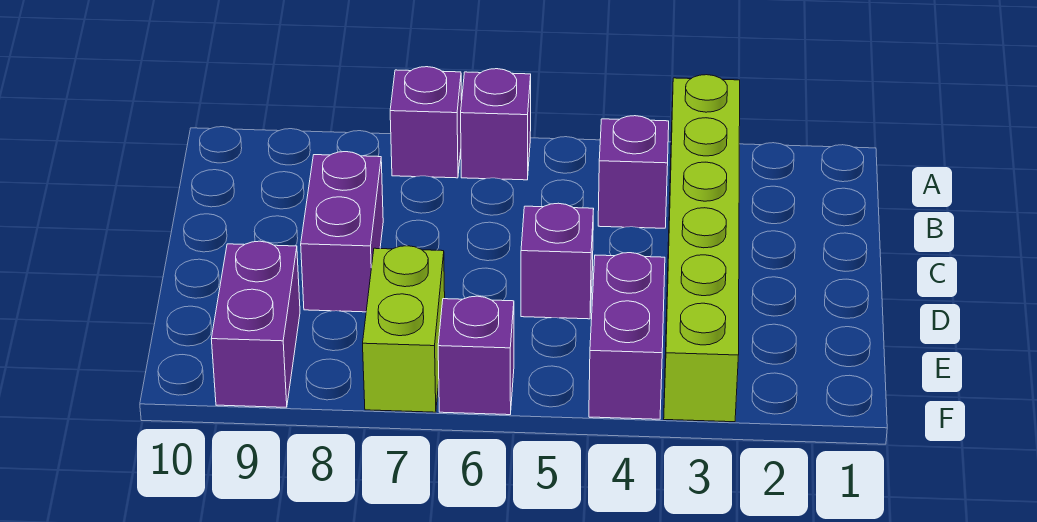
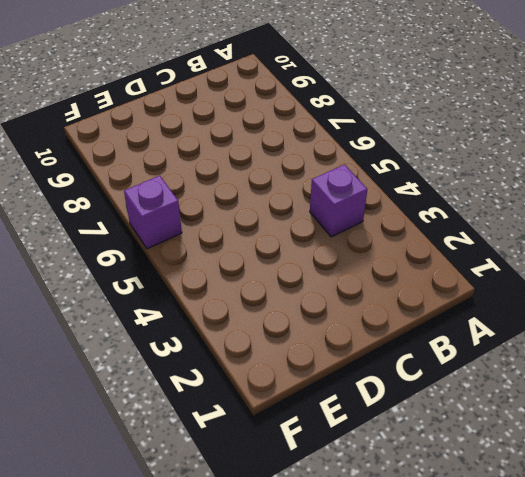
none -> lime 1x6 brick [664,75,740,422]
none -> purple 1x1 brick [461,69,531,180]

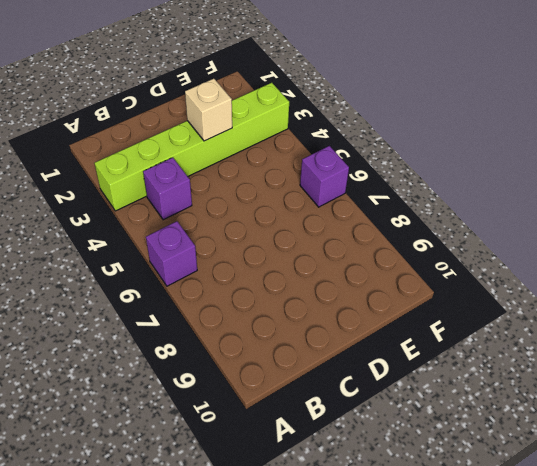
tan 1x1 brick [185,79,232,141] -> none
none -> purple 1x1 brick [390,67,462,178]
none -> purple 1x2 brick [301,152,383,312]

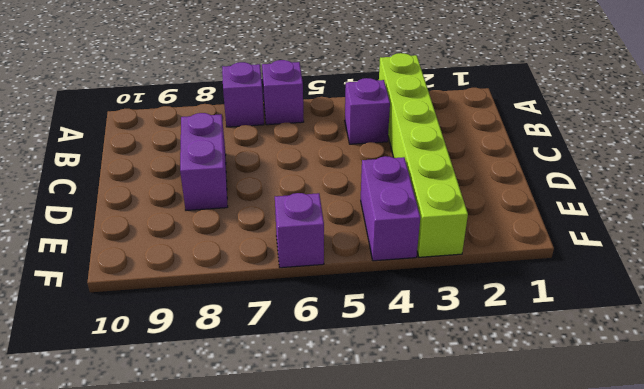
none -> purple 1x1 brick [521,203,594,319]
none -> lime 1x2 brick [363,246,445,412]

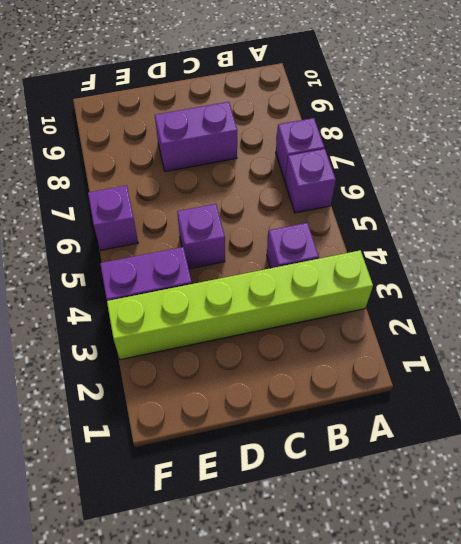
none -> lime 1x2 brick [363,246,445,412]
none -> purple 1x2 brick [211,241,300,407]

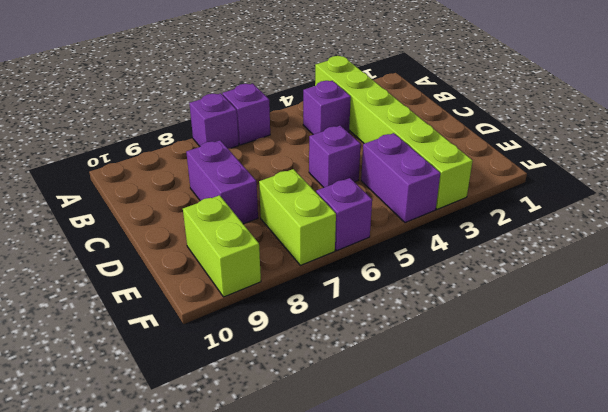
lime 1x2 brick [183,195,261,297] -> purple 1x2 brick [211,241,300,407]

